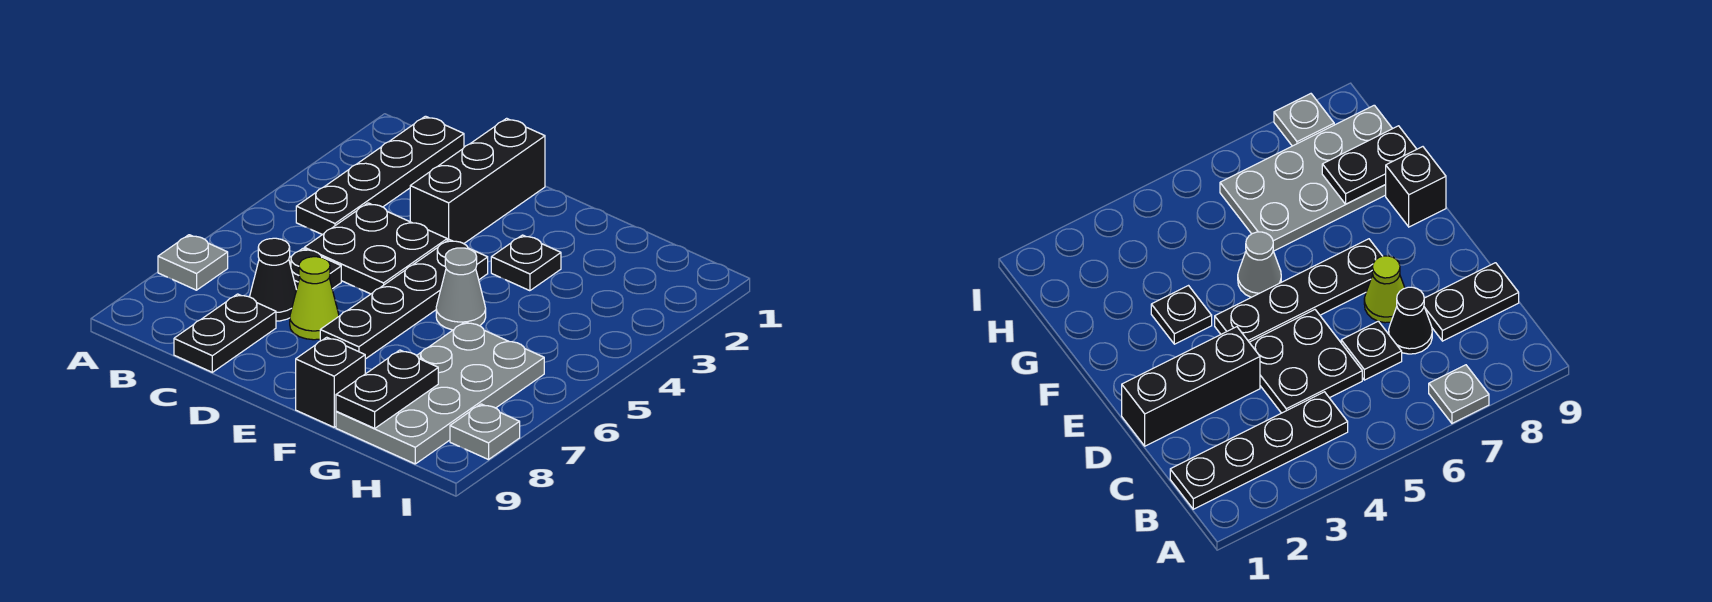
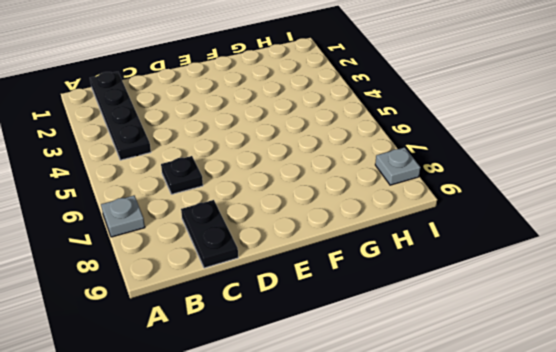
none -> black 2x2 plate [304,203,447,294]
none -> black 1x1 cone [250,238,297,321]
none -> black 1x3 brick [410,118,545,244]

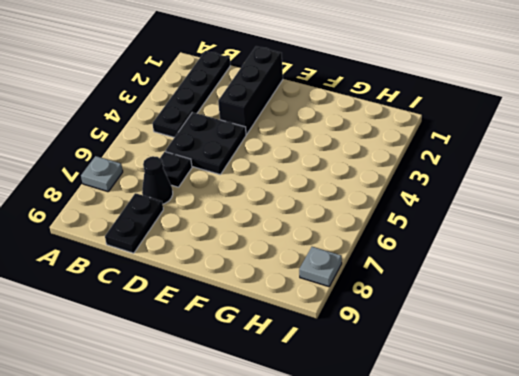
none -> lime 1x1 cone [290,257,339,340]
none -> black 1x4 plate [320,240,488,359]
none -> black 1x1 plate [491,235,561,291]

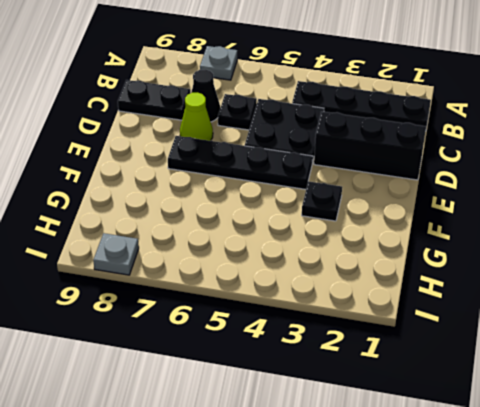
none -> grey 1x1 cone [436,248,486,330]
none -> black 1x1 brick [296,337,365,427]
none -> grey 2x4 plate [336,322,544,464]

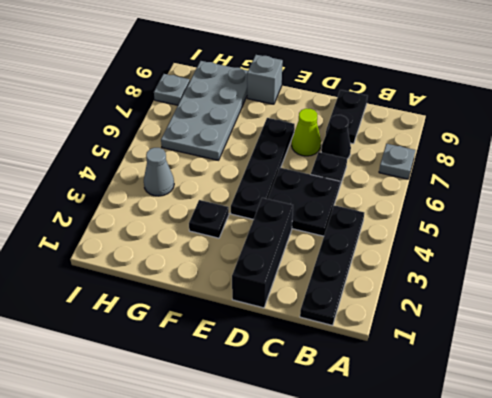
grey 1x1 brick [247,55,283,104] -> black 1x1 brick [296,337,365,427]
grey 1x1 cone [144,148,174,196] -> grey 1x1 cone moved to [436,248,486,330]
none -> black 1x2 plate [336,350,438,428]

